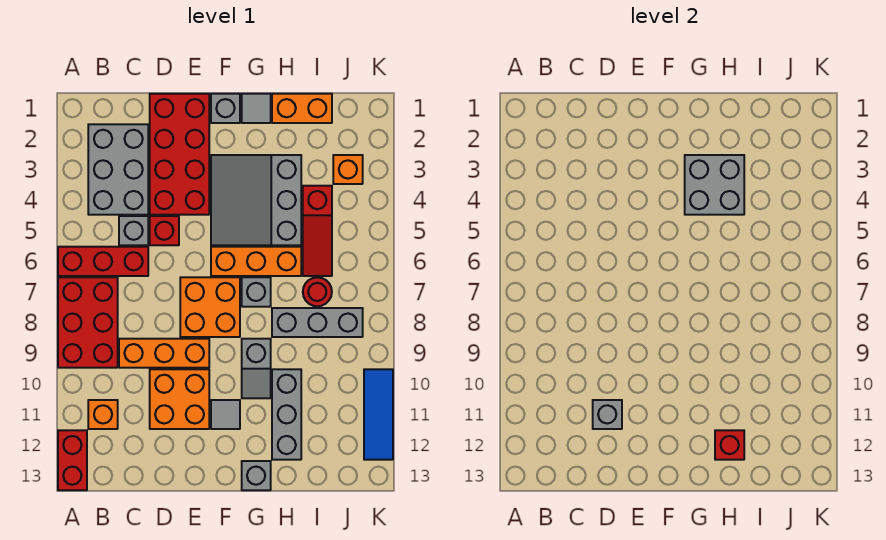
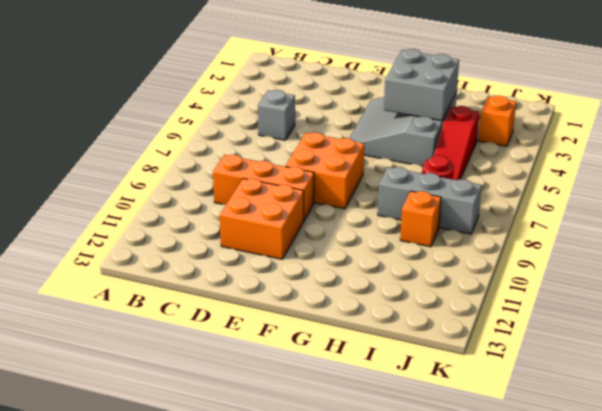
orange 1x1 brick [400,191,441,247] -> orange 1x1 brick moved to [88,400,118,429]
none -> red 1x3 brick [58,247,148,276]
none -> red 2x3 brick [58,277,118,368]
none -> red 1x2 brick [58,430,87,490]

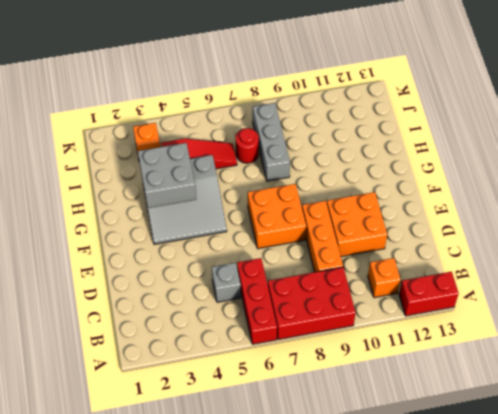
none -> grey 2x3 brick [88,124,148,215]
none -> red 2x4 brick [150,94,209,215]
none -> red 1x1 brick [150,216,179,245]

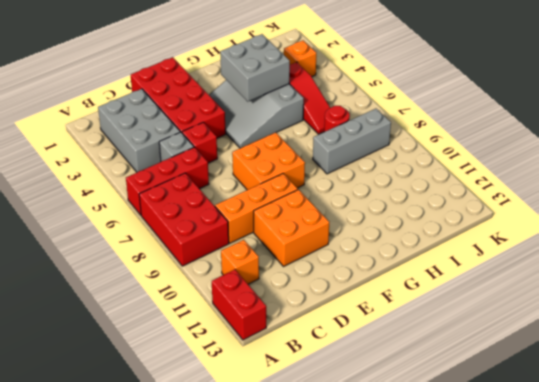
none -> grey 1x1 brick [211,94,240,123]
none -> orange 1x3 brick [211,247,301,276]
none -> grey 1x1 tile [211,400,240,429]

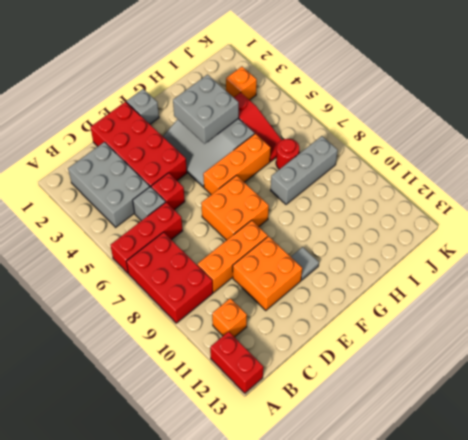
none -> grey 1x1 tile [242,94,271,123]
none -> grey 1x1 brick [242,277,271,307]
none -> grey 1x2 slope [242,339,271,398]

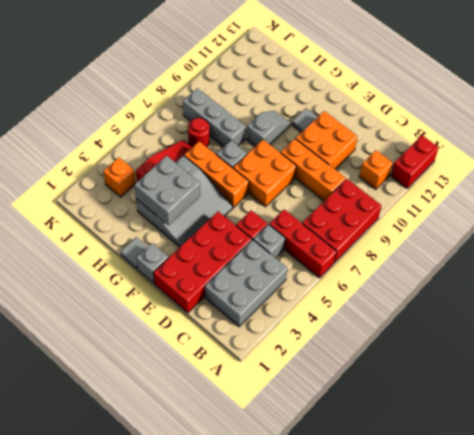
none -> grey 1x1 brick [242,461,271,490]
none -> orange 1x2 brick [272,94,332,123]
none -> grey 1x3 brick [272,369,301,460]

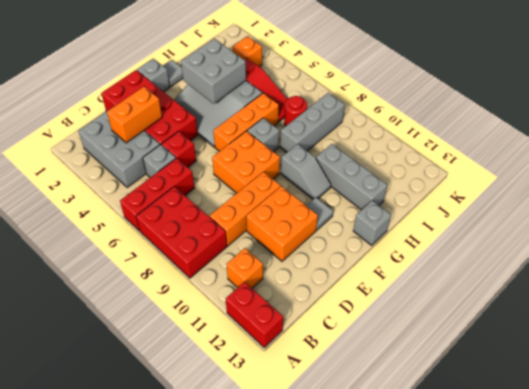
orange 1x2 brick [107,87,162,143] -> orange 1x2 brick moved to [272,94,332,123]
none -> blue 1x3 tile [364,369,393,460]
none -> grey 1x1 brick [593,400,622,429]
none -> red 1x1 brick [715,430,744,460]

